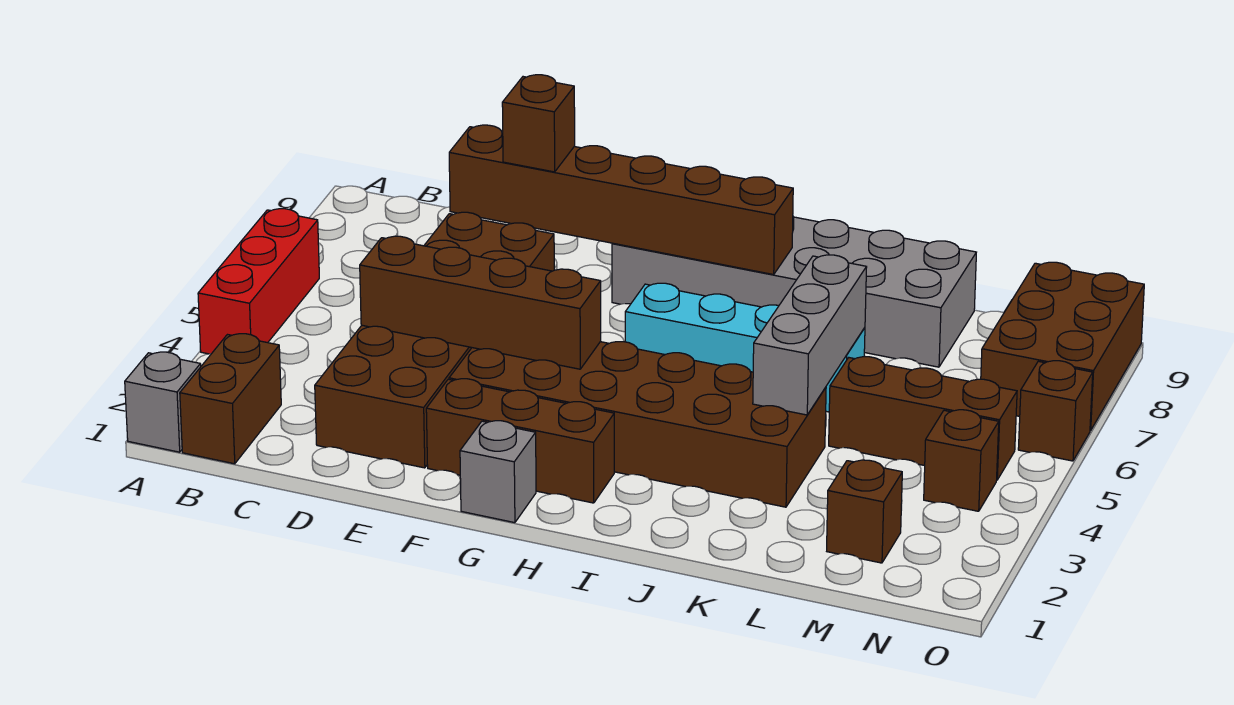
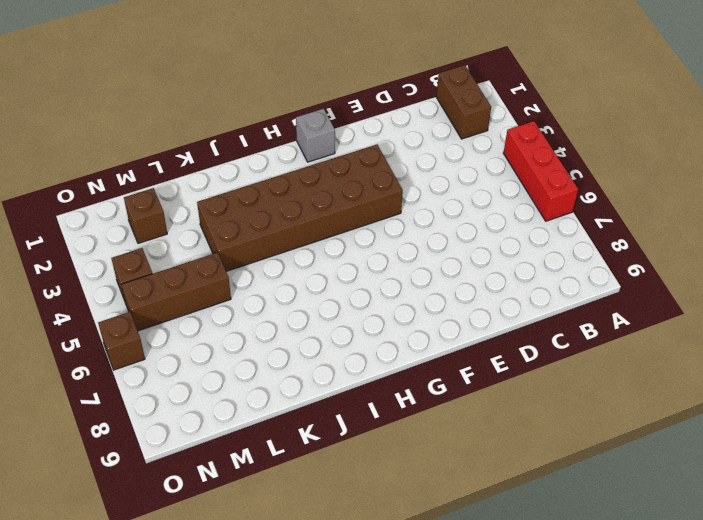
none -> grey 1x1 brick [125,352,201,452]
none -> brown 2x6 brick [315,212,554,468]
none -> brown 1x3 brick [426,379,614,503]

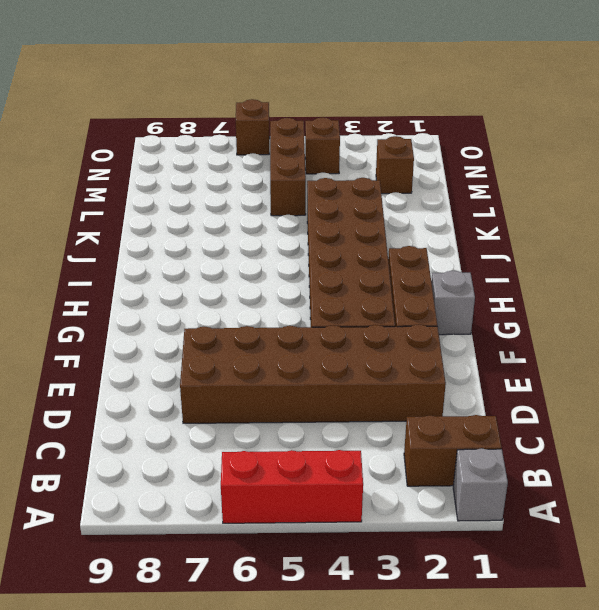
none -> grey 2x6 brick [612,217,976,367]
none -> cyan 1x4 brick [625,283,865,412]
none -> brown 2x3 brick [981,262,1144,431]

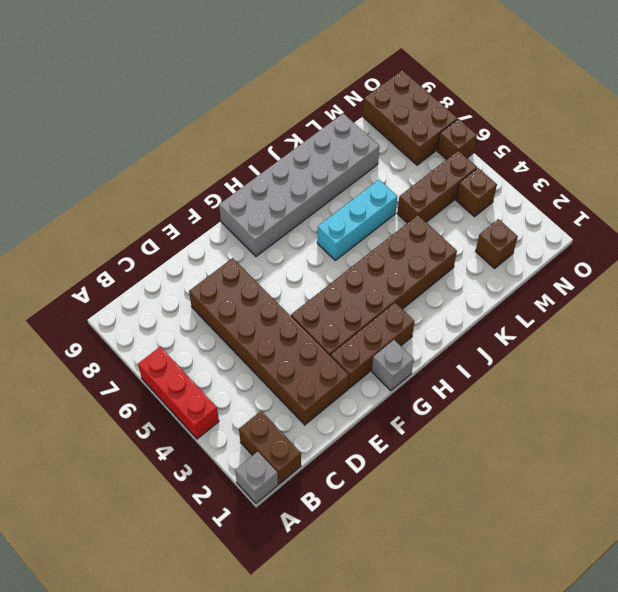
cyan 1x3 brick [317,180,397,260] -> cyan 1x4 brick [625,283,865,412]
none -> brown 1x4 brick [360,236,601,369]
none -> brown 1x6 brick [449,125,793,275]
none -> grey 1x3 brick [753,255,867,415]

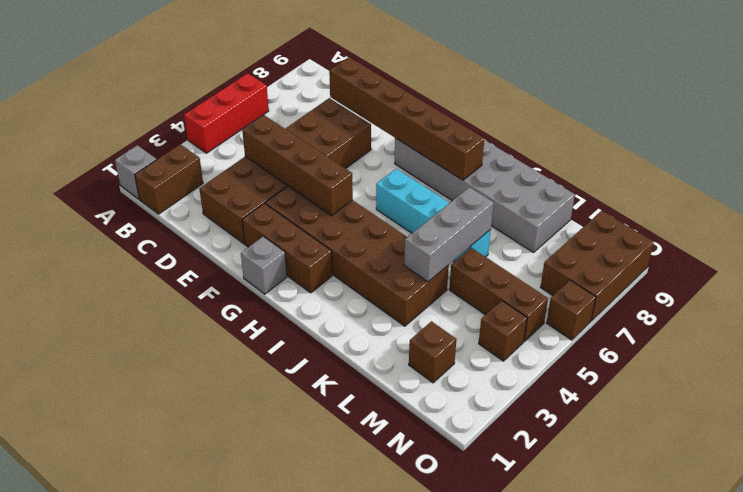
none -> brown 1x1 brick [502,75,575,172]

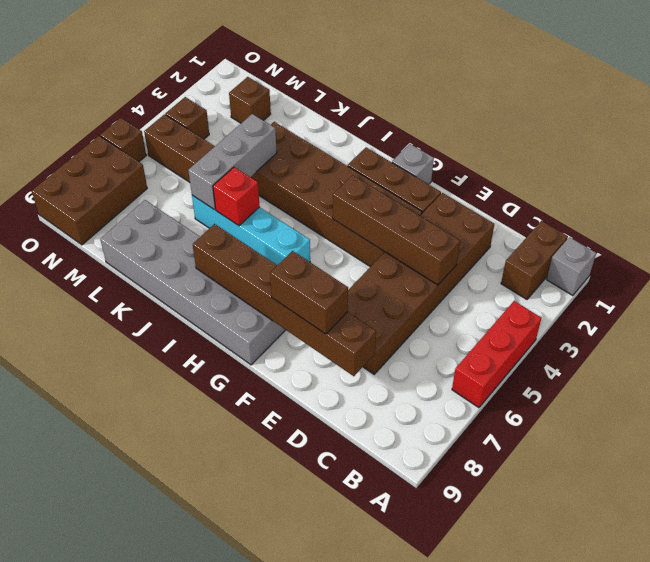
brown 1x2 brick [270,251,348,334] -> brown 1x1 brick [502,75,575,172]
red 1x1 brick [213,167,260,226] -> none

